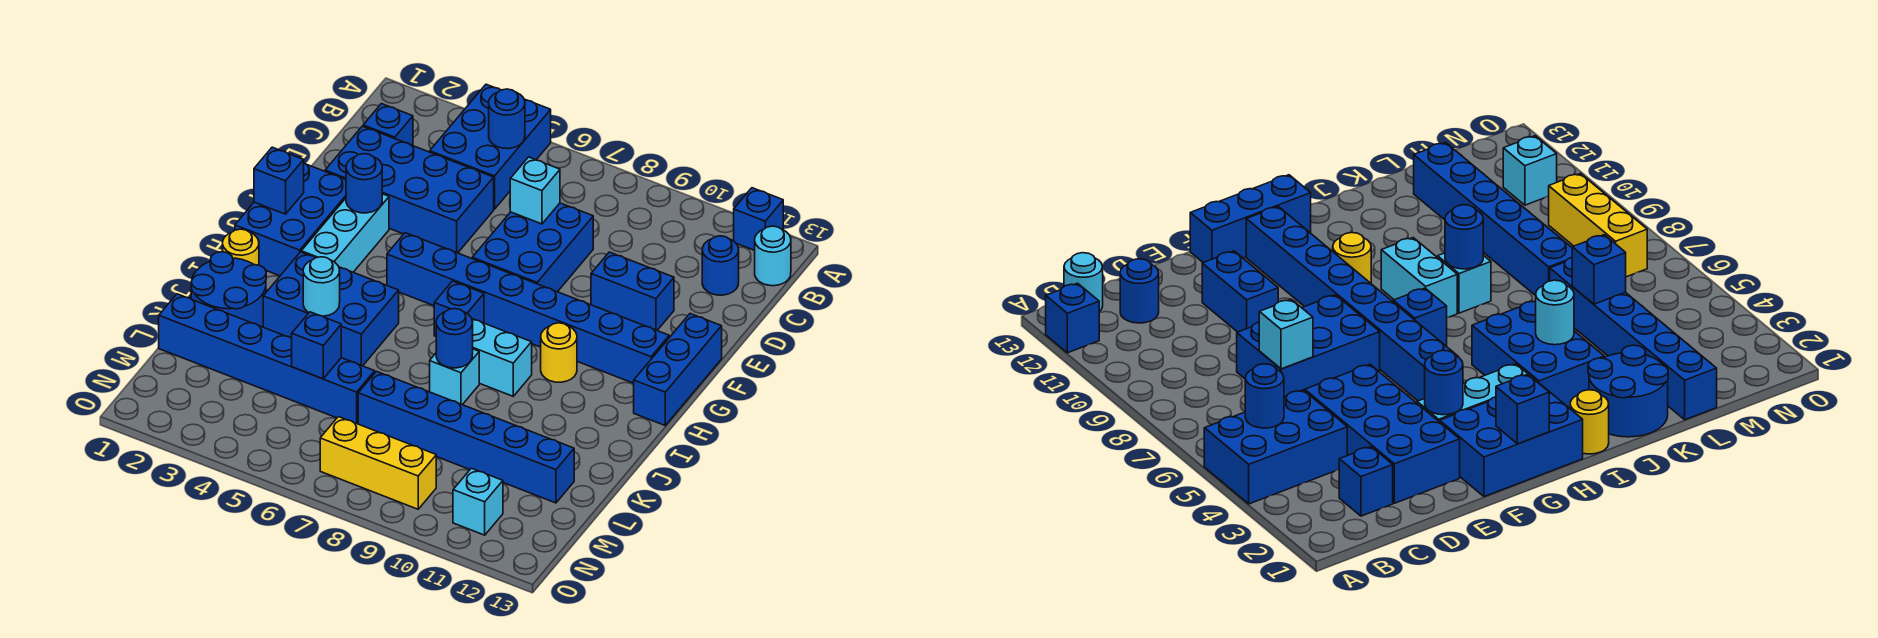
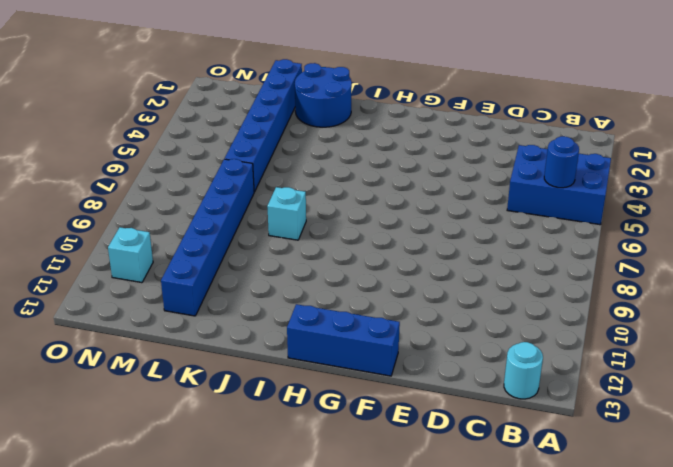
none -> blue 1x1 brick [734,188,783,251]
none -> blue 1x1 brick [363,104,413,146]
none -> blue 1x1 round brick [702,236,739,295]
none -> blue 2x4 brick [325,126,494,253]

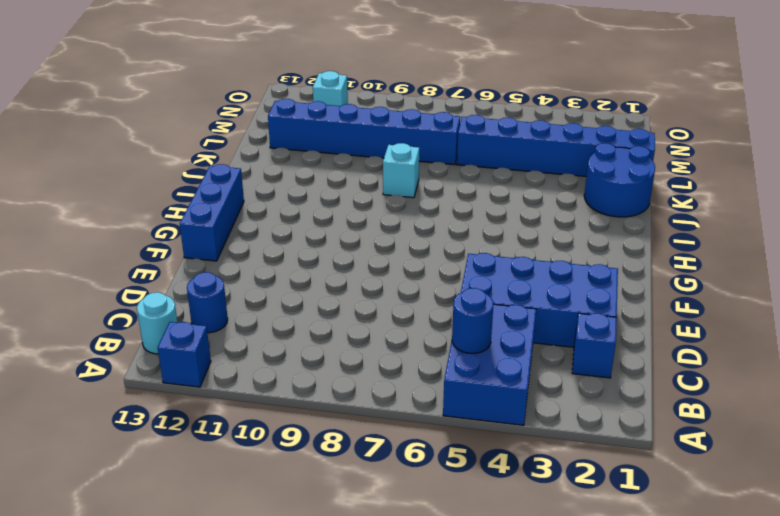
none -> blue 2x3 brick [472,203,593,292]
none -> blue 1x2 brick [591,252,674,330]
none -> blue 2x3 brick [235,163,346,276]
none -> cyan 1x3 brick [301,194,389,272]

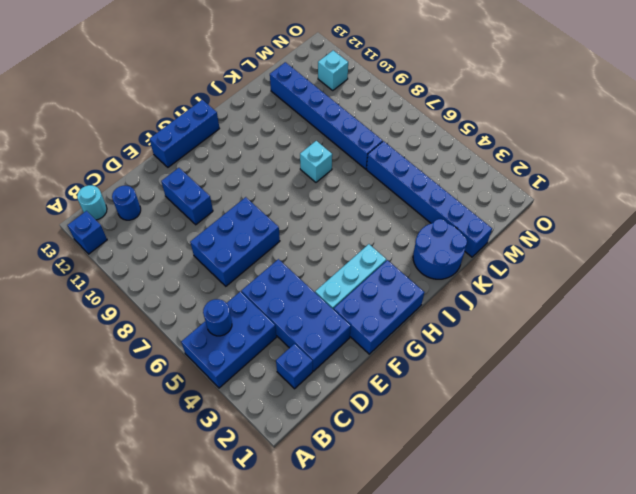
none -> blue 1x8 brick [387,233,669,383]
none -> blue 1x1 brick [434,281,484,336]
none -> yellow 1x1 round brick [541,323,577,382]
none -> yellow 1x1 round brick [223,229,259,265]

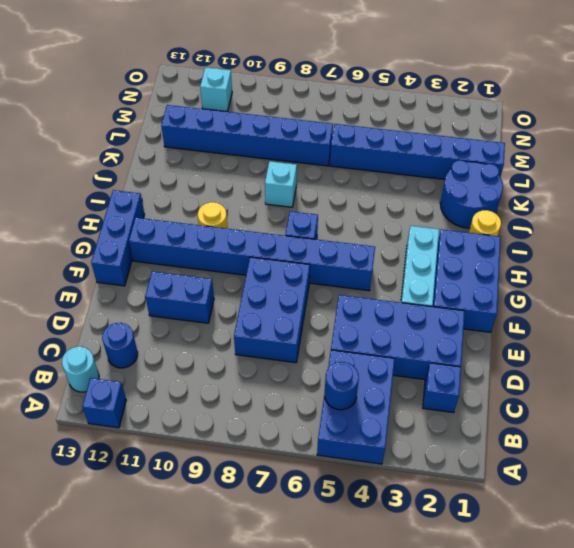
none -> blue 2x3 brick [263,252,399,366]
none -> cyan 1x2 brick [472,319,532,396]
none -> yellow 1x3 brick [320,417,436,509]
none -> cyan 1x1 brick [510,157,560,224]

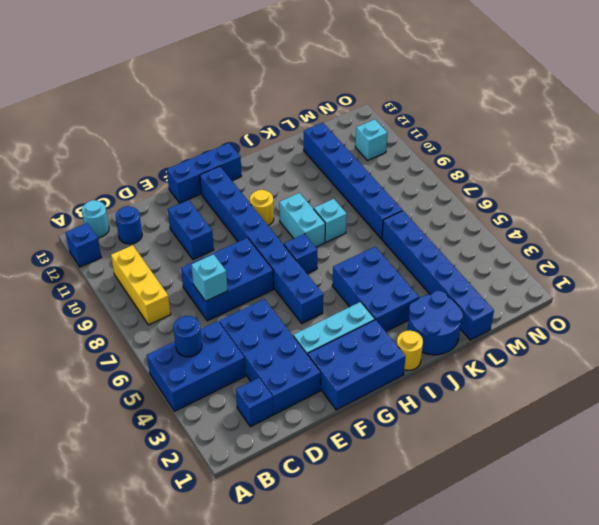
yellow 1x3 brick [111,245,171,325] -> yellow 1x3 brick moved to [320,417,436,509]
none -> blue 1x1 round brick [346,154,382,213]
none -> blue 1x1 brick [254,147,304,214]
none -> cyan 1x1 round brick [303,257,340,316]
none -> blue 1x1 round brick [436,309,473,368]

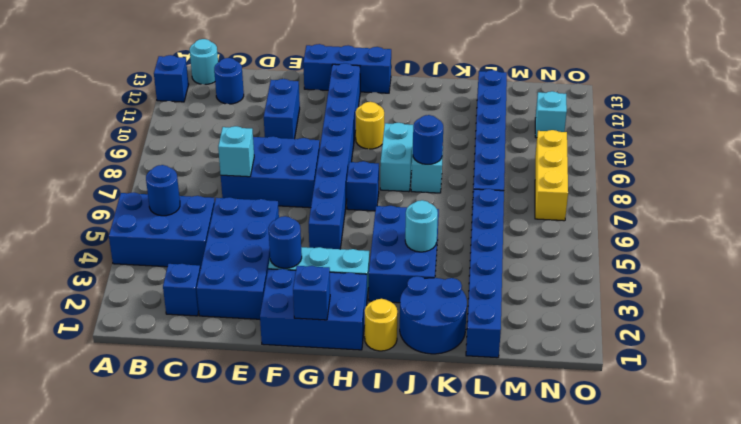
none -> blue 1x1 brick [292,312,341,379]

